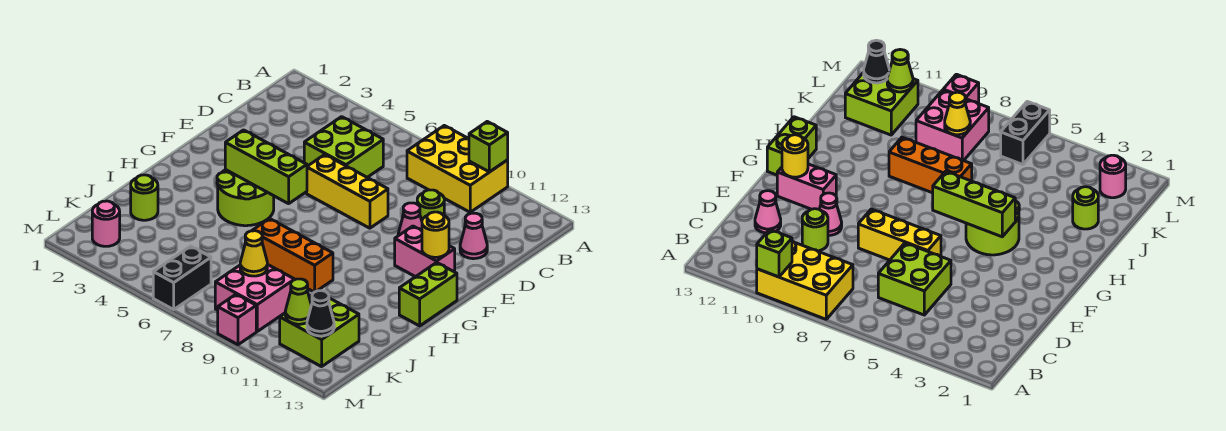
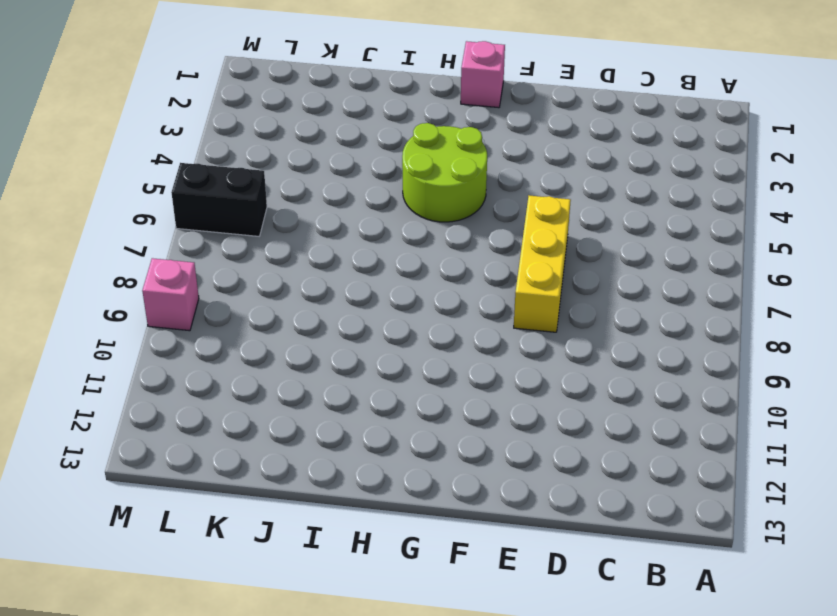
pink 1x1 brick [461,41,505,108] -> none
none -> yellow 2x3 brick [407,126,508,212]
none -> lime 2x2 brick [304,117,383,177]
none -> lime 1x1 round brick [417,190,444,220]

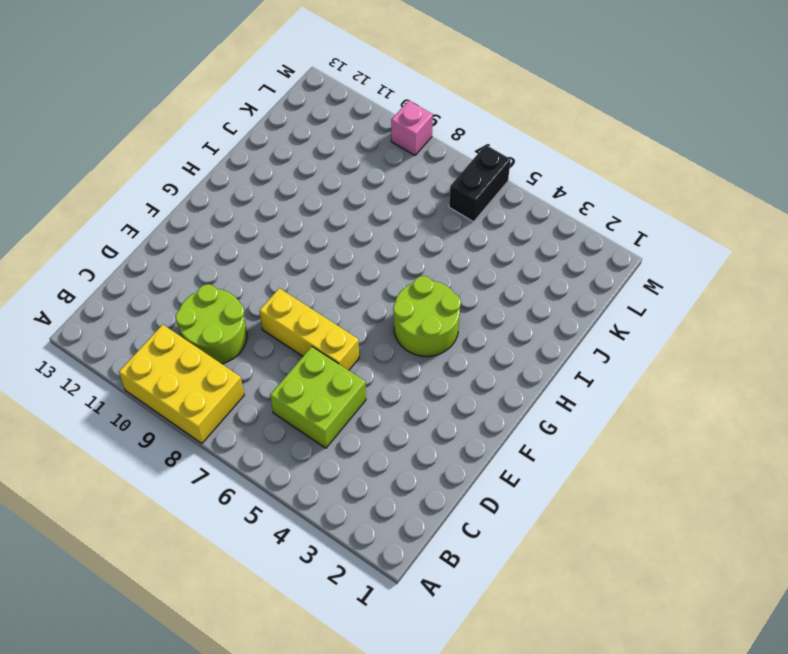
lime 2x2 round brick [176,284,247,364] -> lime 1x1 round brick [417,190,444,220]
none -> pink 1x1 cone [460,213,487,259]
none -> pink 1x1 cone [398,203,422,236]
none -> pink 1x2 brick [395,226,455,277]

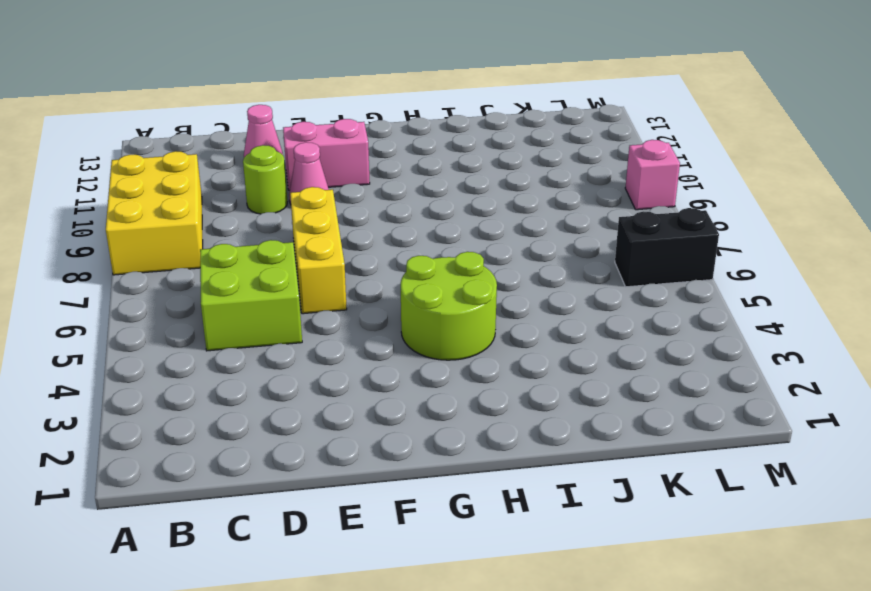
pink 1x2 brick [283,119,370,190] -> pink 1x2 brick turned to [395,226,455,277]
none -> lime 1x2 brick [399,262,457,326]
none -> orange 1x3 brick [252,219,333,292]
none -> lime 1x1 round brick [131,175,158,220]

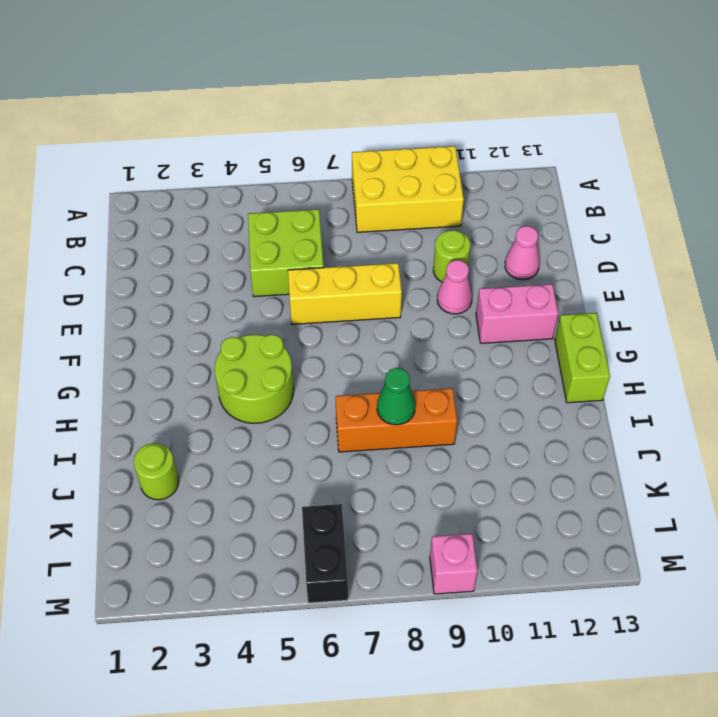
green 1x1 cone [377,368,415,425] -> none
none -> pink 2x2 brick [215,264,295,331]
none -> lime 2x2 brick [280,295,359,367]
none -> pink 1x1 round brick [92,201,120,246]

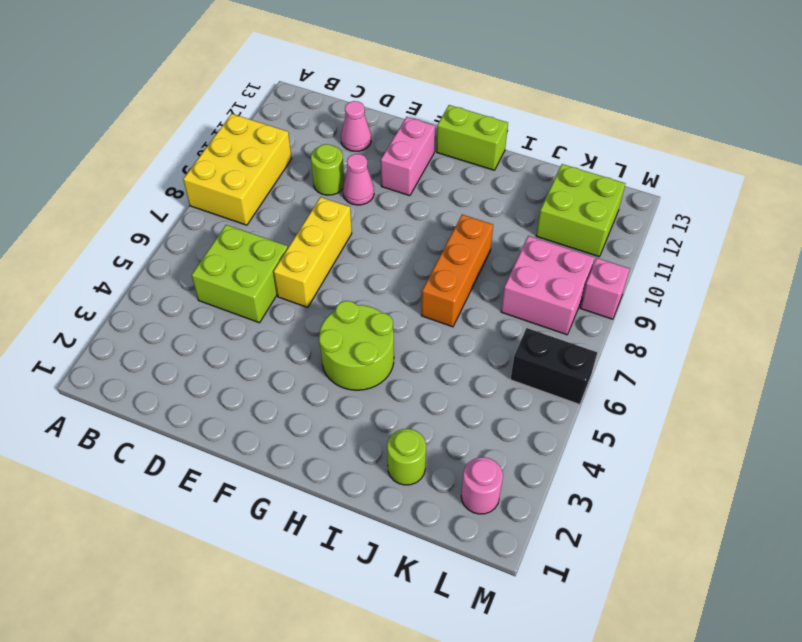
none -> lime 1x1 brick [469,122,508,172]
none -> yellow 1x1 round brick [422,212,449,257]
none -> lime 1x3 brick [225,130,307,204]

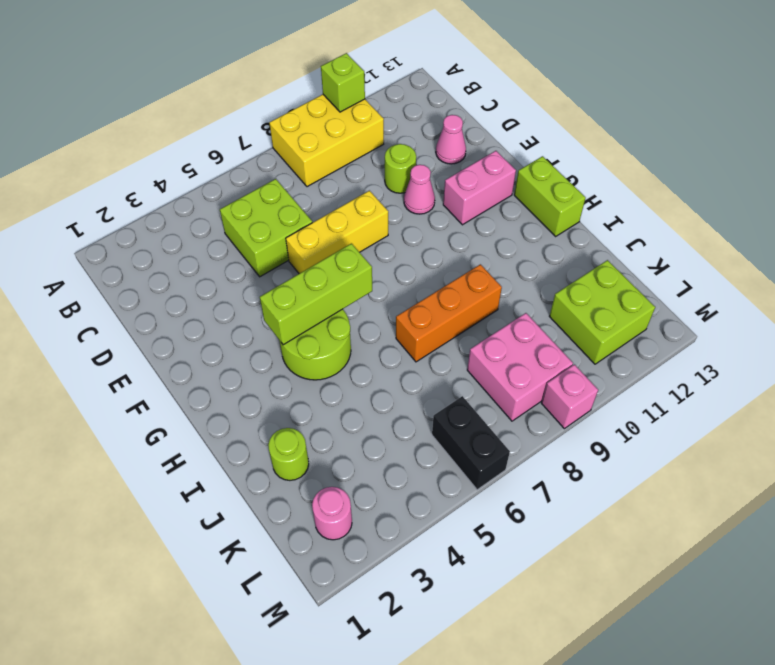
none -> yellow 1x1 round brick [422,212,449,257]
none -> yellow 1x1 cone [240,231,267,276]
none -> lime 1x1 cone [285,279,311,324]

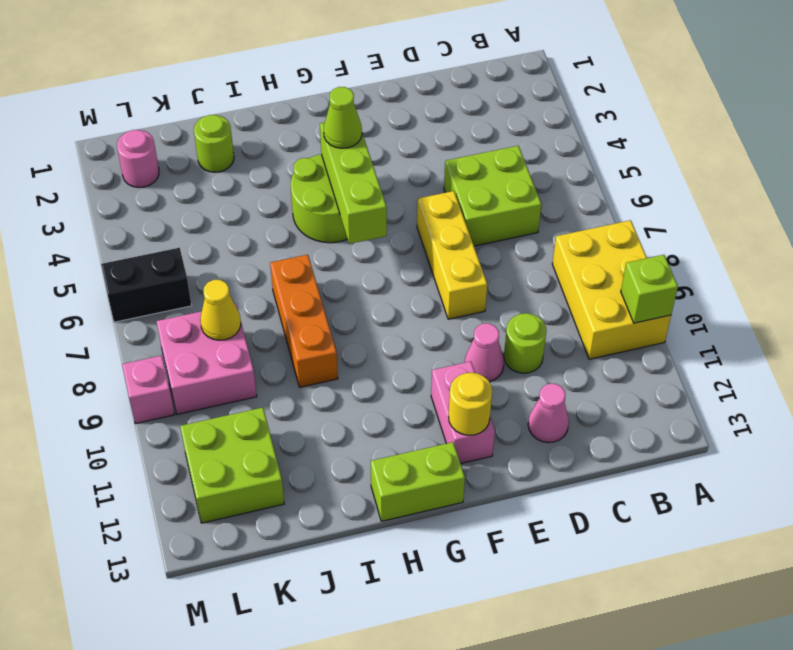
lime 1x1 cone [324,87,362,148] -> lime 1x1 cone moved to [285,279,311,324]
none -> black 1x1 cone [307,291,334,336]

